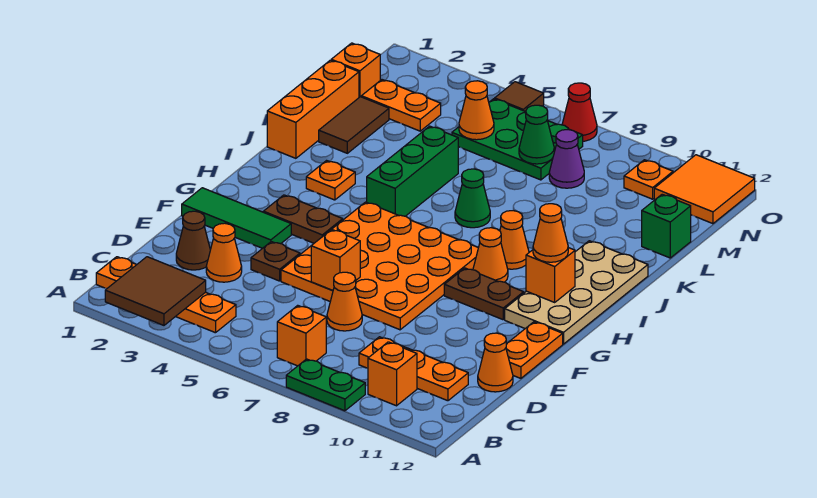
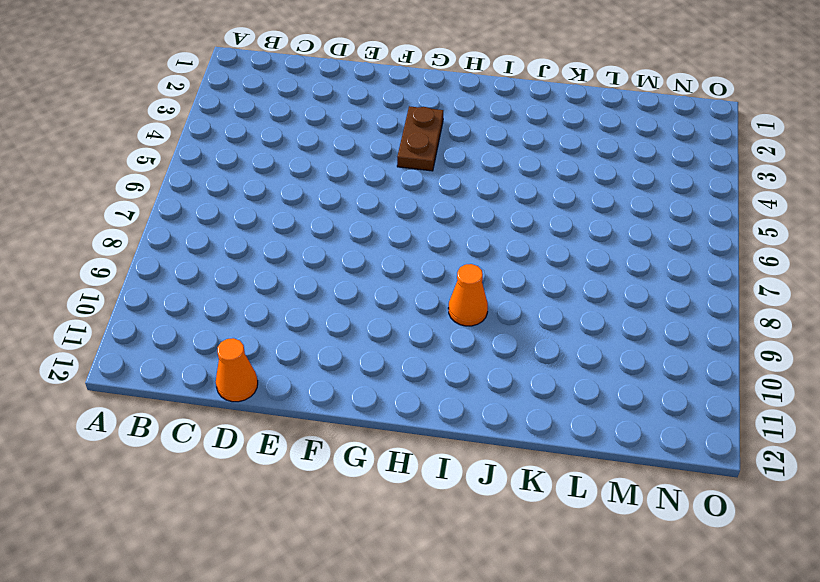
none -> green 1x2 plate [286,359,365,411]
none -> orange 1x4 plate [96,257,236,333]
none -> orange 1x1 brick [277,305,326,366]
none -> orange 1x1 brick [368,342,417,406]

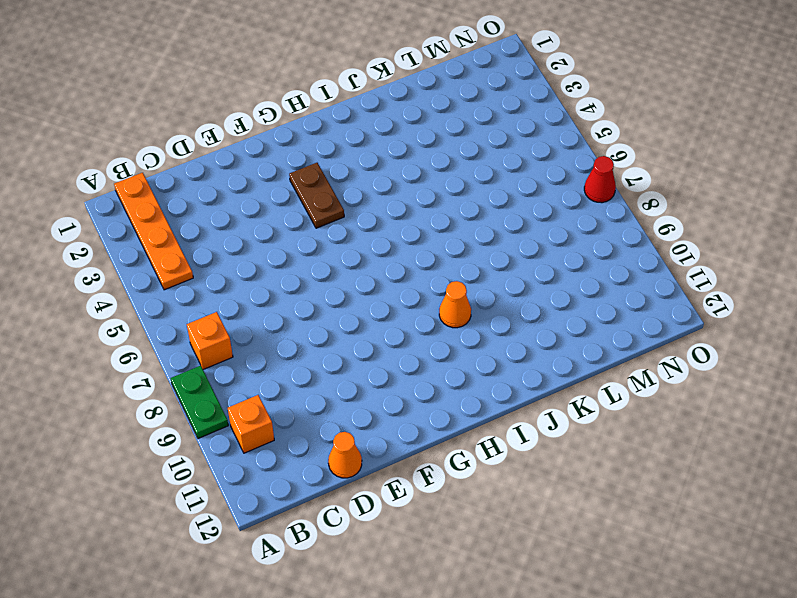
none -> orange 1x3 plate [359,337,468,401]
none -> brown 1x1 cone [176,211,210,270]
none -> orange 1x1 cone [206,223,242,282]
none -> orange 1x1 cone [327,272,362,331]

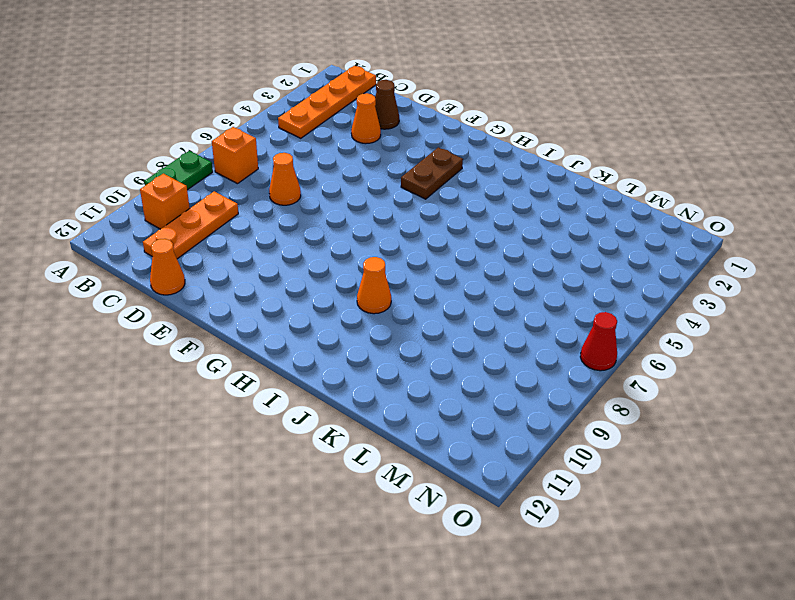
none -> brown 1x1 plate [251,242,300,281]
none -> orange 4x4 plate [281,202,478,330]
none -> orange 1x2 plate [506,322,563,378]
none -> green 1x3 tile [182,188,291,248]

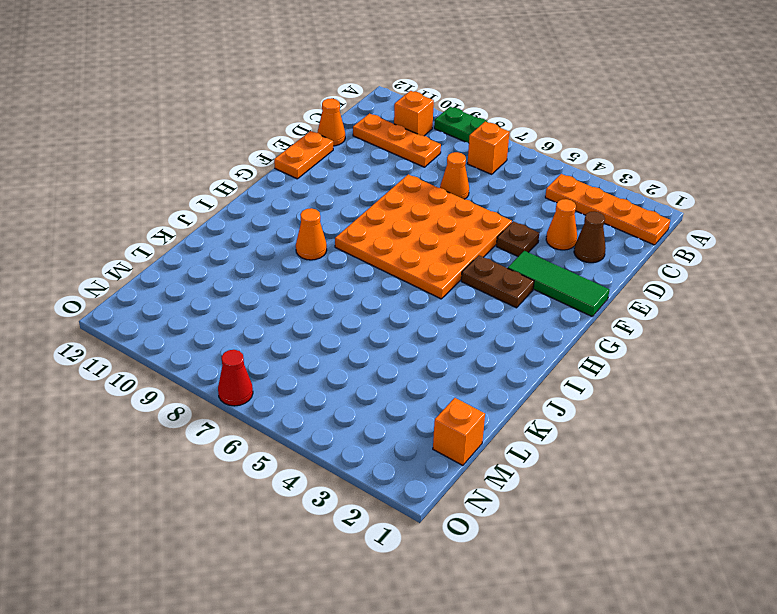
none -> brown 1x2 plate [444,268,524,320]
none -> tan 2x4 plate [505,241,648,344]
none -> orange 1x1 cone [473,228,508,282]
none -> orange 1x1 plate [306,161,355,200]

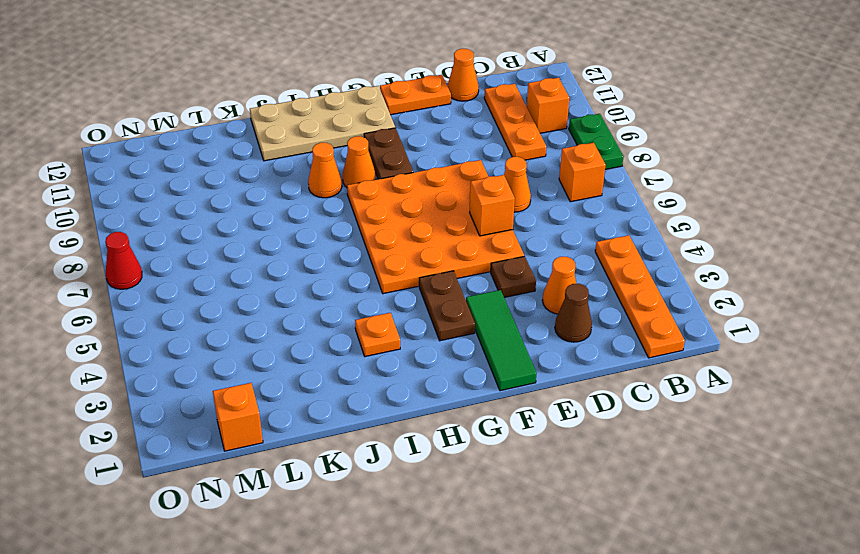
none -> green 1x3 brick [367,126,458,216]
none -> orange 1x3 brick [267,60,359,158]
none -> green 1x1 cone [455,169,490,228]
none -> brown 1x2 tile [319,97,389,153]

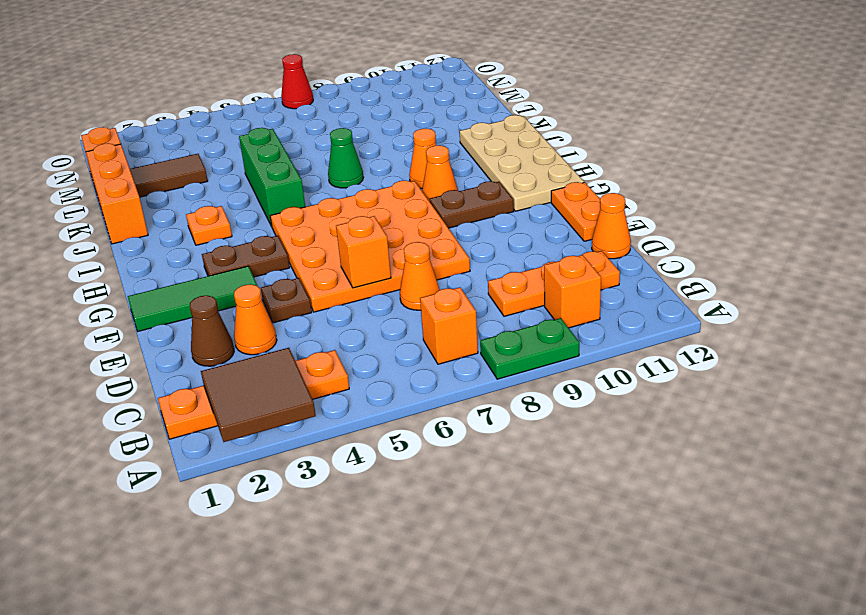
brown 1x2 tile [130,154,208,197] -> brown 1x2 tile turned to [319,97,389,153]
none -> green 1x1 brick [642,194,691,258]
none -> orange 1x2 plate [361,80,441,131]
none -> green 2x3 plate [452,99,583,180]
none -> purple 1x1 cone [549,130,584,188]

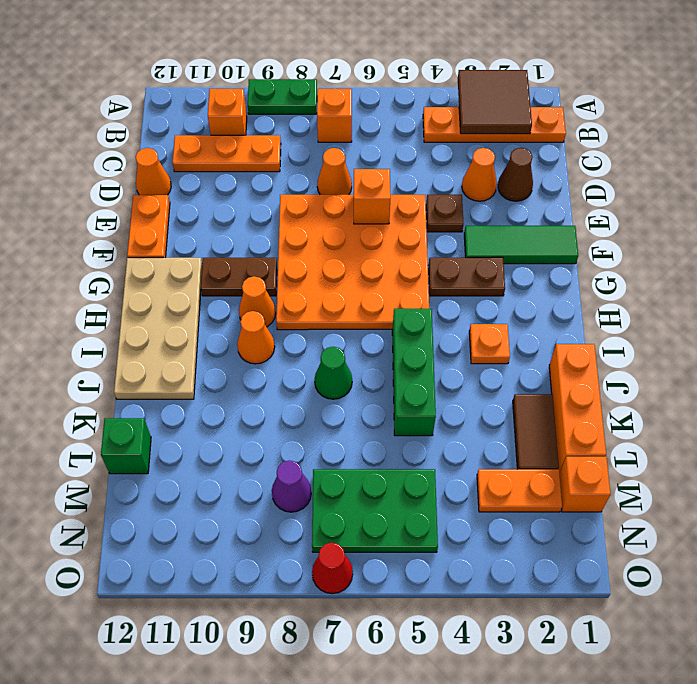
none -> orange 1x1 plate [624,160,673,199]
none -> orange 2x2 tile [654,155,755,224]
none -> brown 1x1 tile [495,82,544,112]
none -> orange 1x1 brick [526,248,575,302]

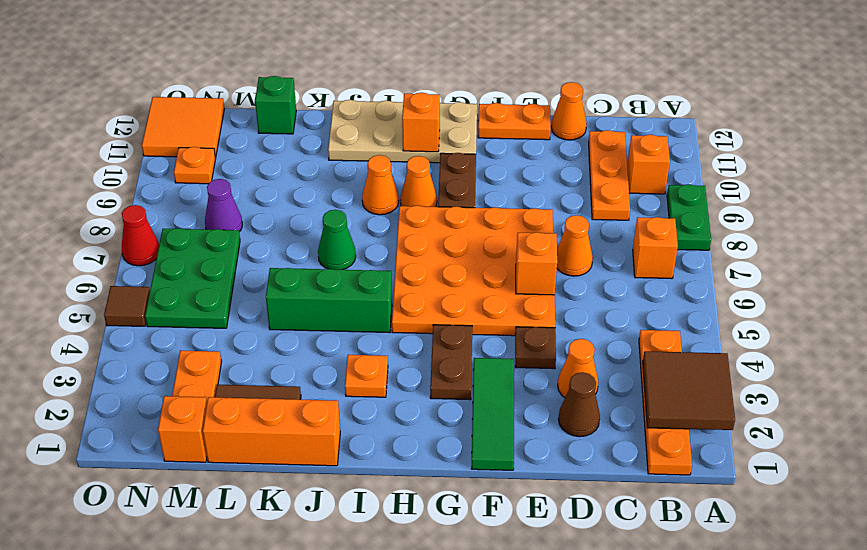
none -> orange 1x1 cone [459,81,494,140]
none -> green 1x1 cone [519,105,554,164]
none -> orange 1x1 cone [533,204,568,262]

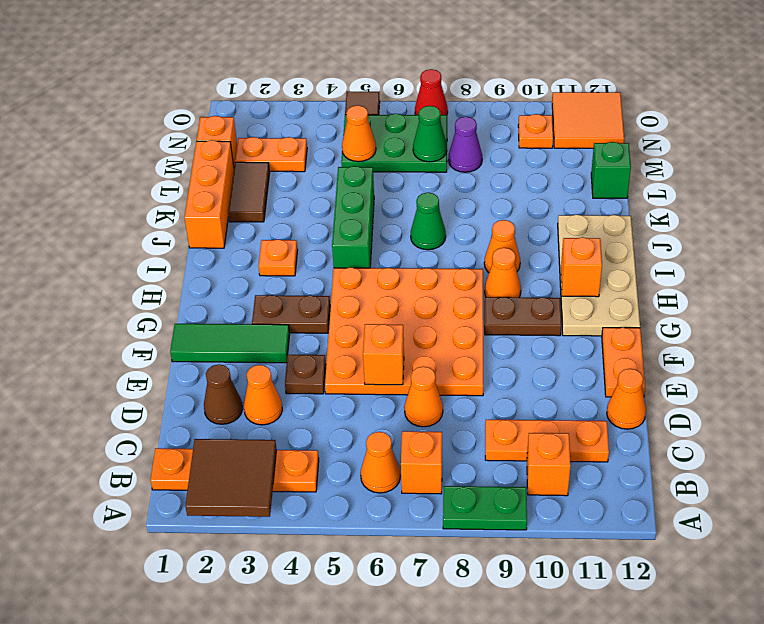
orange 1x1 cone [361,432,400,493] -> orange 1x1 cone moved to [533,204,568,262]

